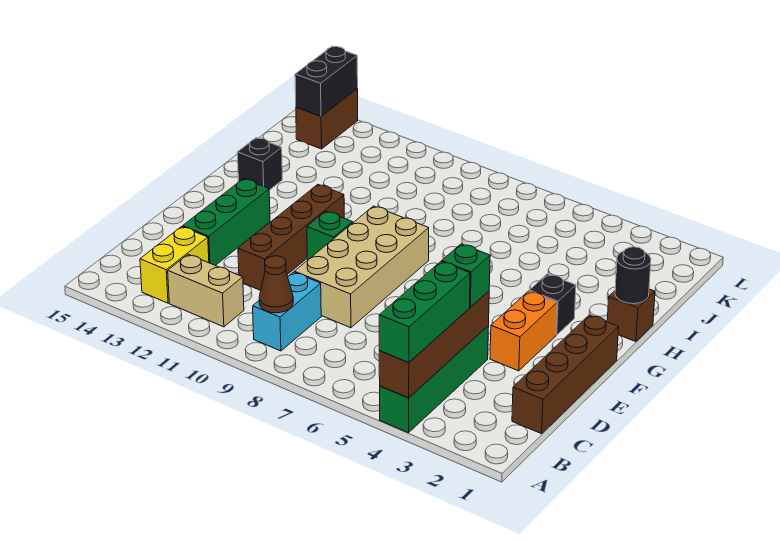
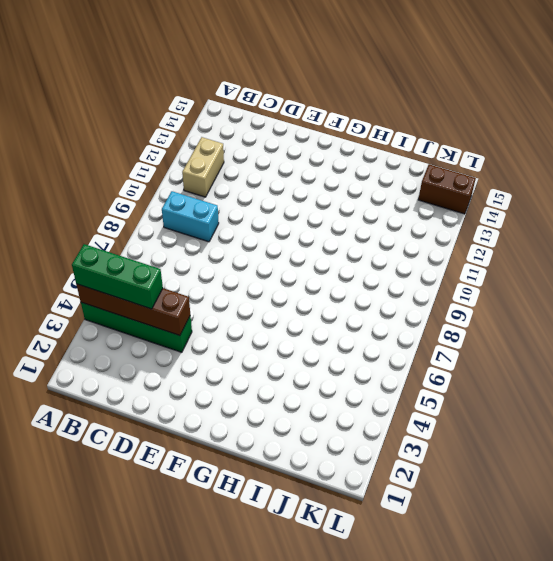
none -> yellow 1x2 brick [140,227,209,303]
none -> brown 1x4 brick [512,315,619,434]
none -> tan 2x4 brick [294,206,429,328]

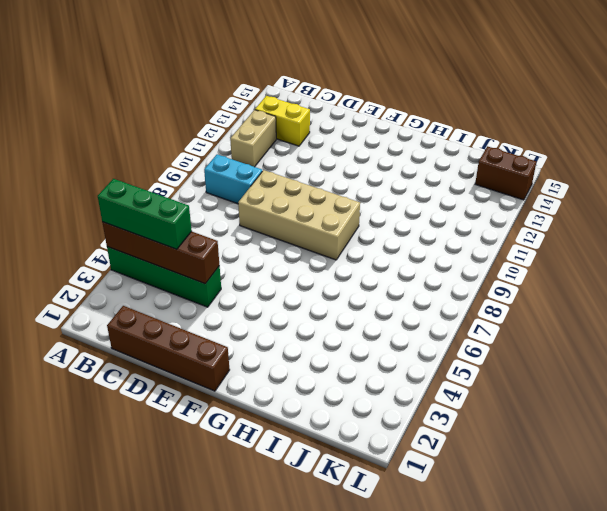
none -> brown 1x4 brick [238,185,344,290]
none -> green 1x3 brick [183,179,270,265]
none -> orange 1x2 brick [490,291,557,371]

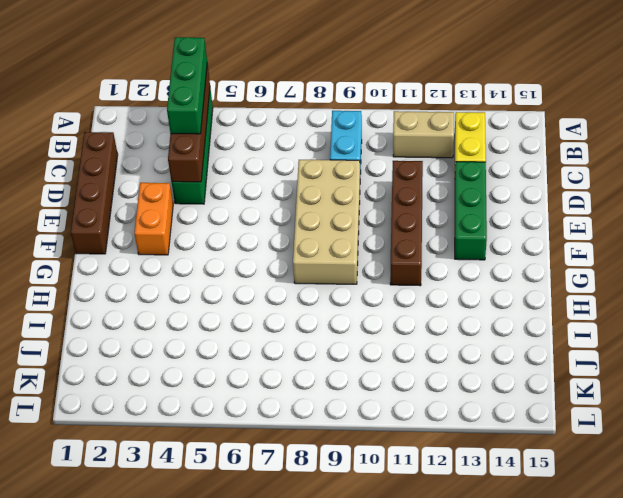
none -> green 1x1 brick [307,211,353,260]
none -> black 1x1 brick [529,274,576,335]
none -> brown 1x1 brick [607,289,655,342]

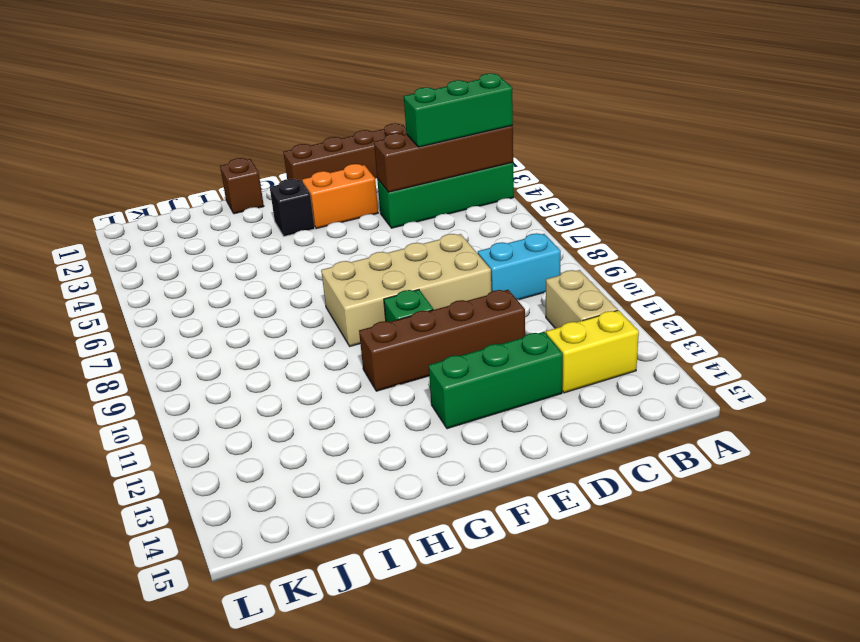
none -> black 1x1 brick [237,138,282,190]
none -> brown 1x2 brick [296,89,358,149]
none -> brown 1x1 cone [259,256,293,313]

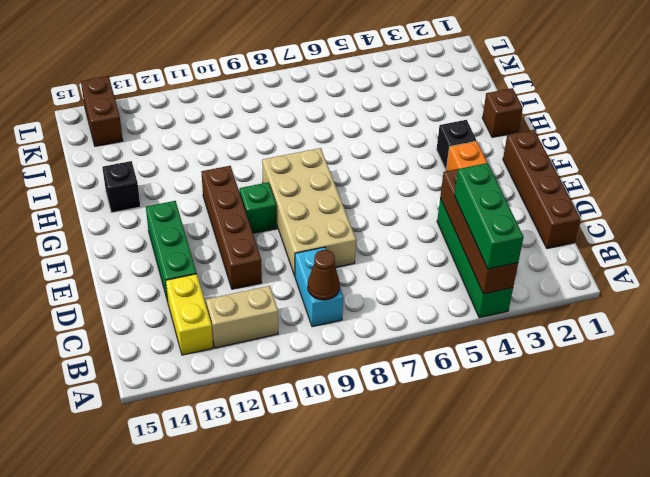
none -> black 1x1 round brick [615,247,651,304]
none -> black 1x2 brick [295,46,358,116]
none -> green 1x1 brick [442,244,490,307]

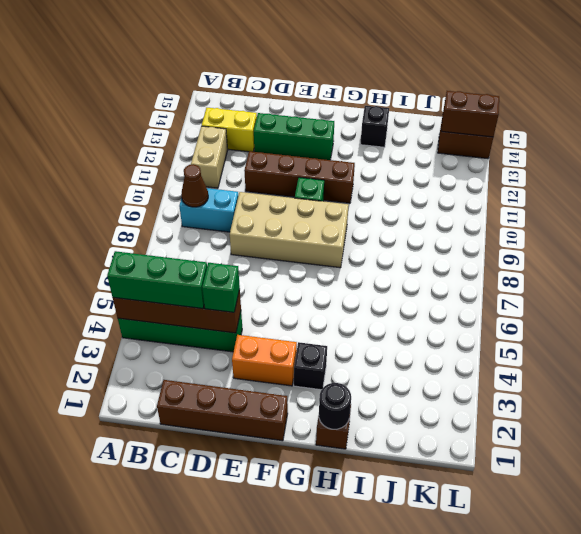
brown 1x2 brick [441,91,499,137] -> black 1x2 brick [295,46,358,116]

